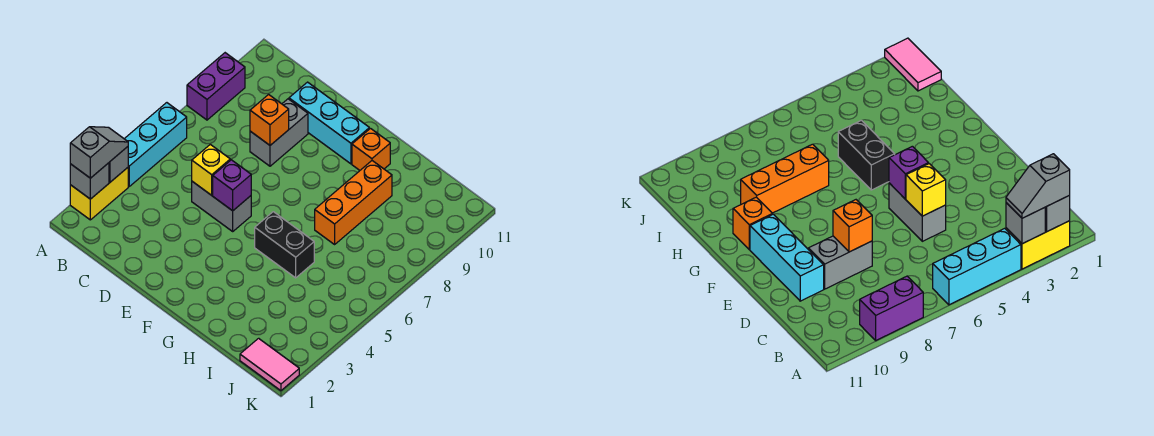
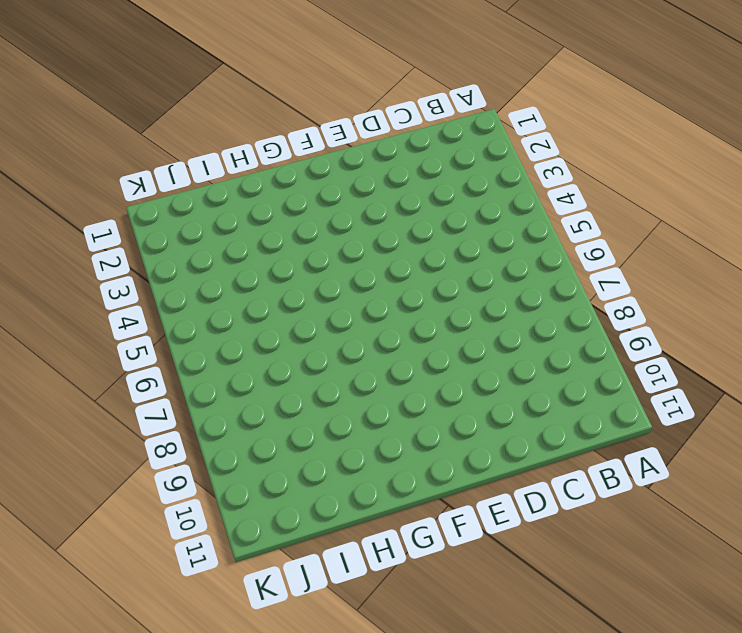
none -> yellow 1x2 brick [70,168,128,220]
none -> cyan 1x3 brick [125,103,187,186]
none -> purple 1x2 brick [187,53,245,120]

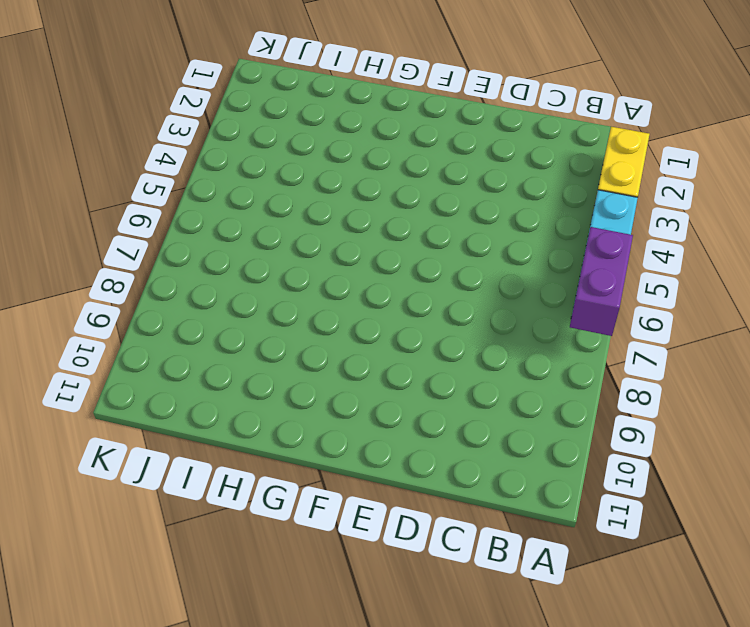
purple 1x2 brick [570,227,633,336] -> purple 1x2 brick moved to [187,53,245,120]
none -> grey 1x2 brick [192,181,251,231]
none -> grey 1x2 brick [250,99,308,166]
none -> cyan 1x3 brick [289,82,369,164]

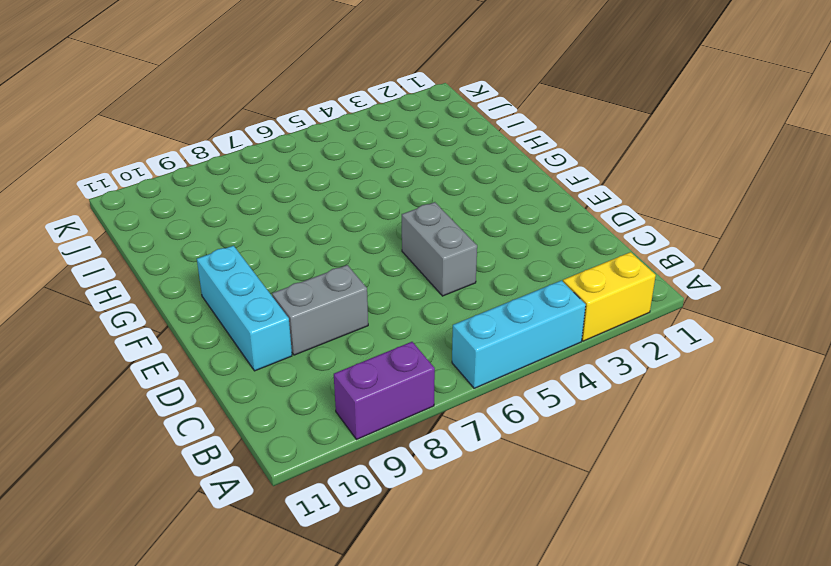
none -> black 1x2 brick [255,212,314,278]
none -> orange 1x1 brick [352,129,390,170]
none -> orange 1x3 brick [315,161,392,244]

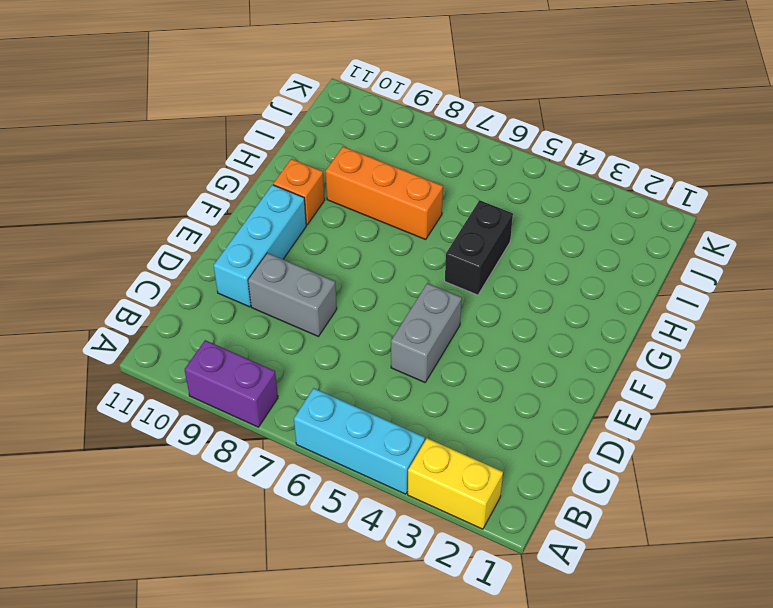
none -> pink 1x2 tile [240,338,299,391]
none -> grey 1x1 brick [70,163,109,199]
none -> grey 1x1 brick [109,147,128,182]

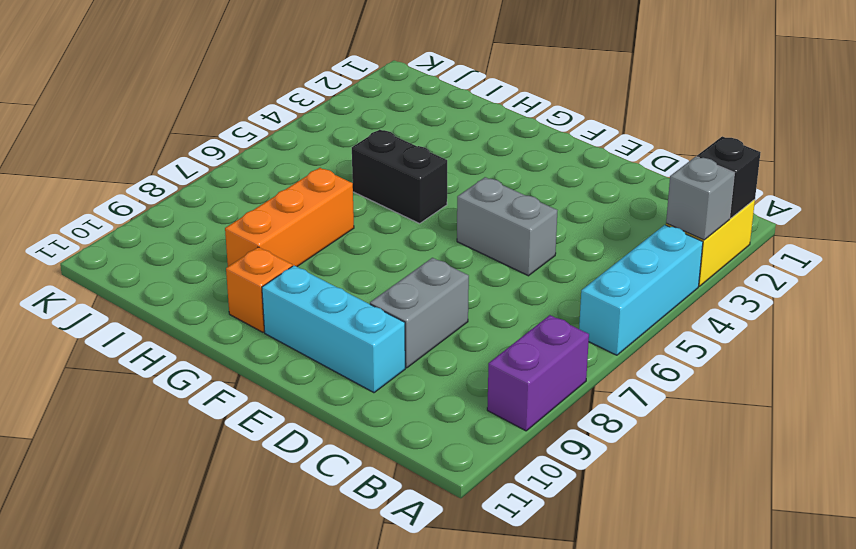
black 1x1 brick [697,136,761,218] -> grey 1x1 brick [70,163,109,199]
none -> pink 1x2 tile [240,338,299,391]
none -> yellow 1x1 brick [192,144,230,195]
none -> orange 1x1 brick [250,95,289,145]

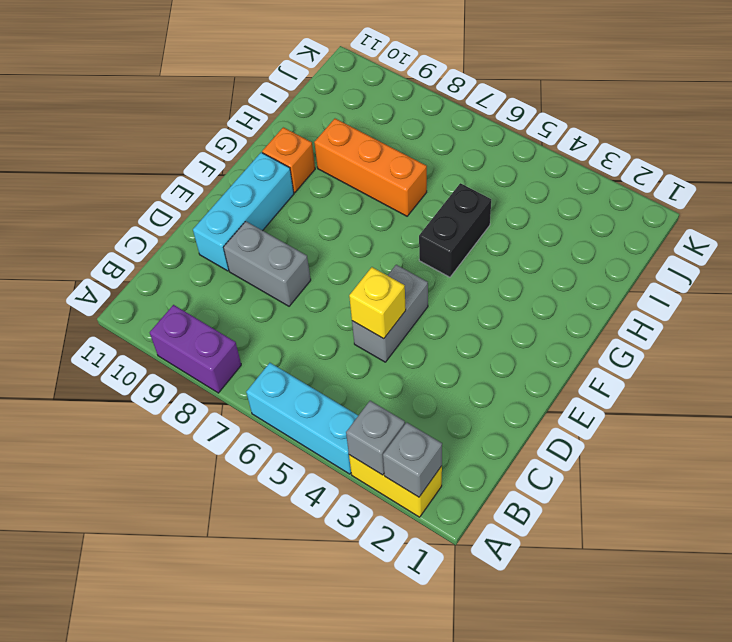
none -> pink 1x2 tile [240,338,299,391]
none -> orange 1x1 brick [250,95,289,145]
none -> purple 1x1 brick [213,160,251,211]

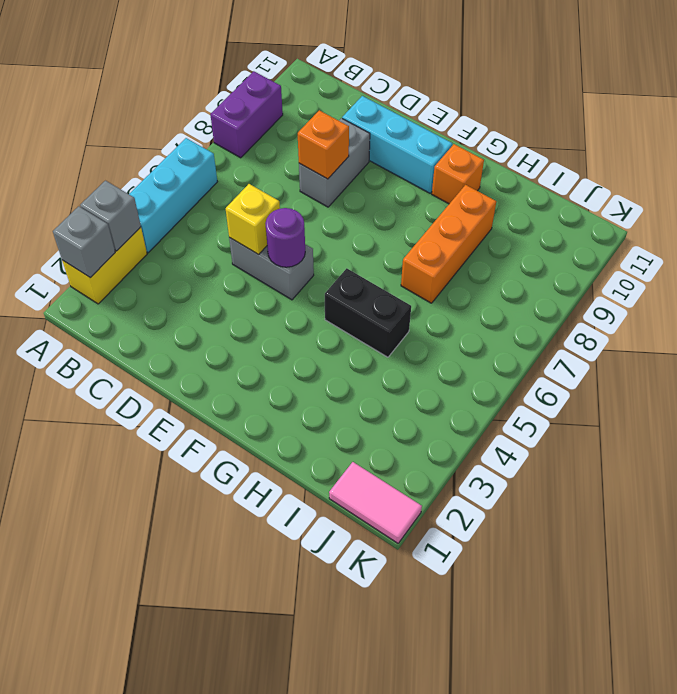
purple 1x1 round brick [265,208,305,267] -> purple 1x1 brick [213,160,251,211]
none -> grey 1x2 slope [70,127,128,178]

